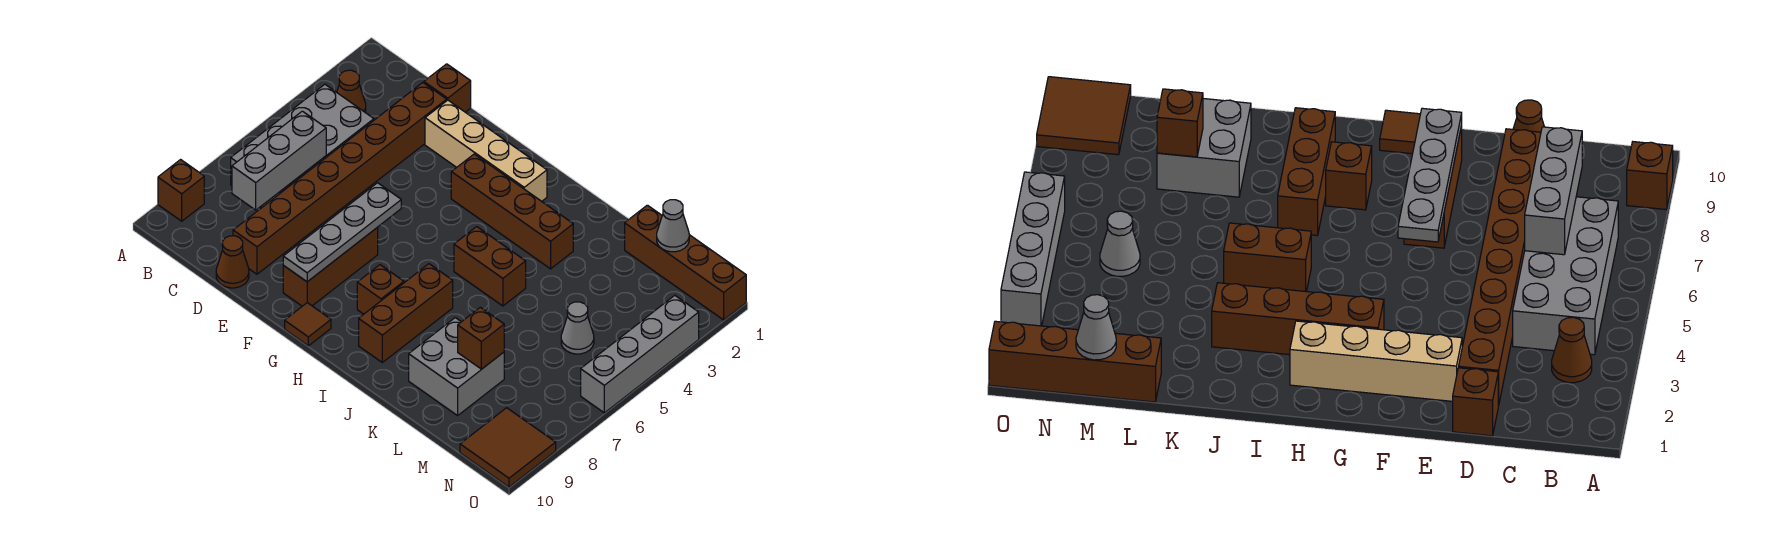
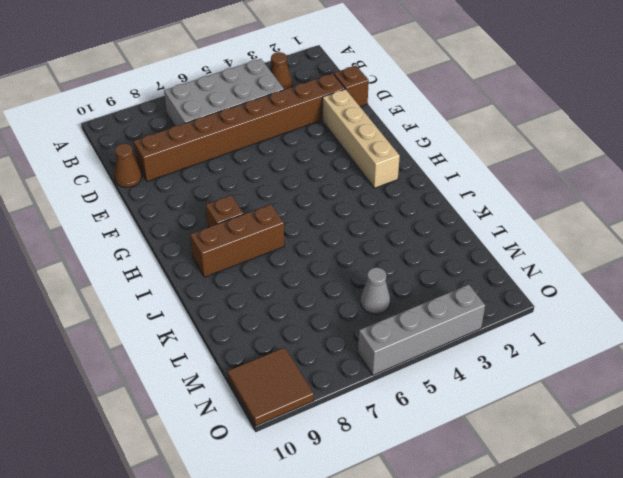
none -> brown 1x1 brick [158,160,204,221]
none -> brown 1x3 brick [283,228,378,306]
none -> brown 1x4 brick [451,154,573,269]

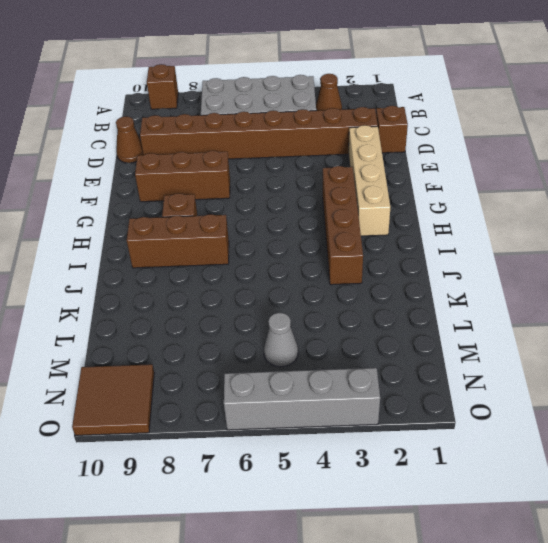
none -> brown 1x1 tile [285,303,331,346]
none -> brown 1x2 brick [454,227,526,306]
none -> grey 2x2 brick [409,318,504,415]

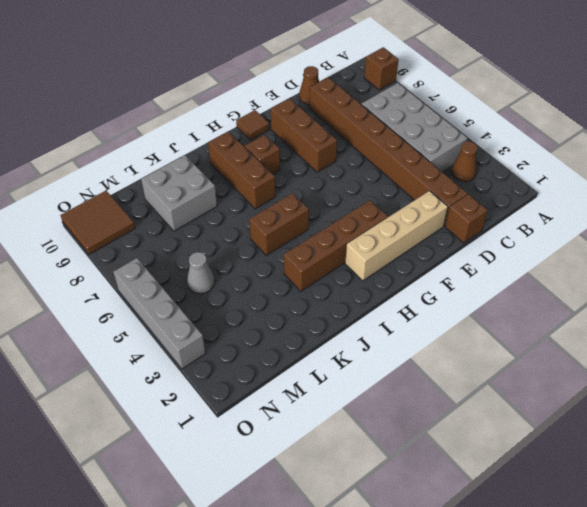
none -> brown 1x4 brick [625,205,746,320]
none -> grey 1x3 brick [232,111,326,210]
none -> grey 1x4 plate [283,183,401,282]

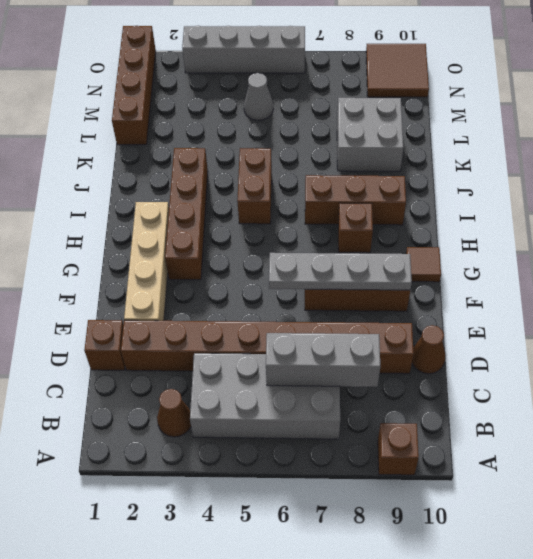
none -> brown 1x1 brick [458,307,504,369]
none -> grey 1x1 cone [657,200,689,252]

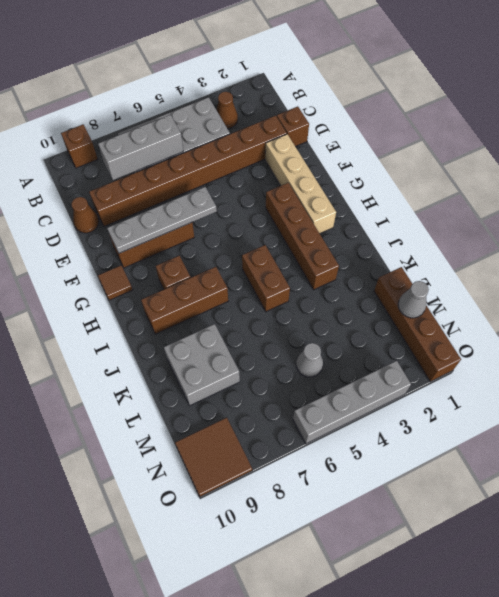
none -> brown 1x1 brick [458,307,504,369]

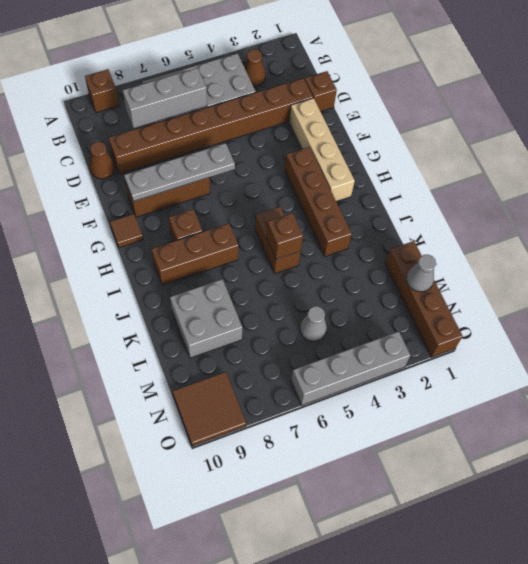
brown 1x1 brick [266,213,303,259] -> brown 1x1 brick moved to [458,307,504,369]

